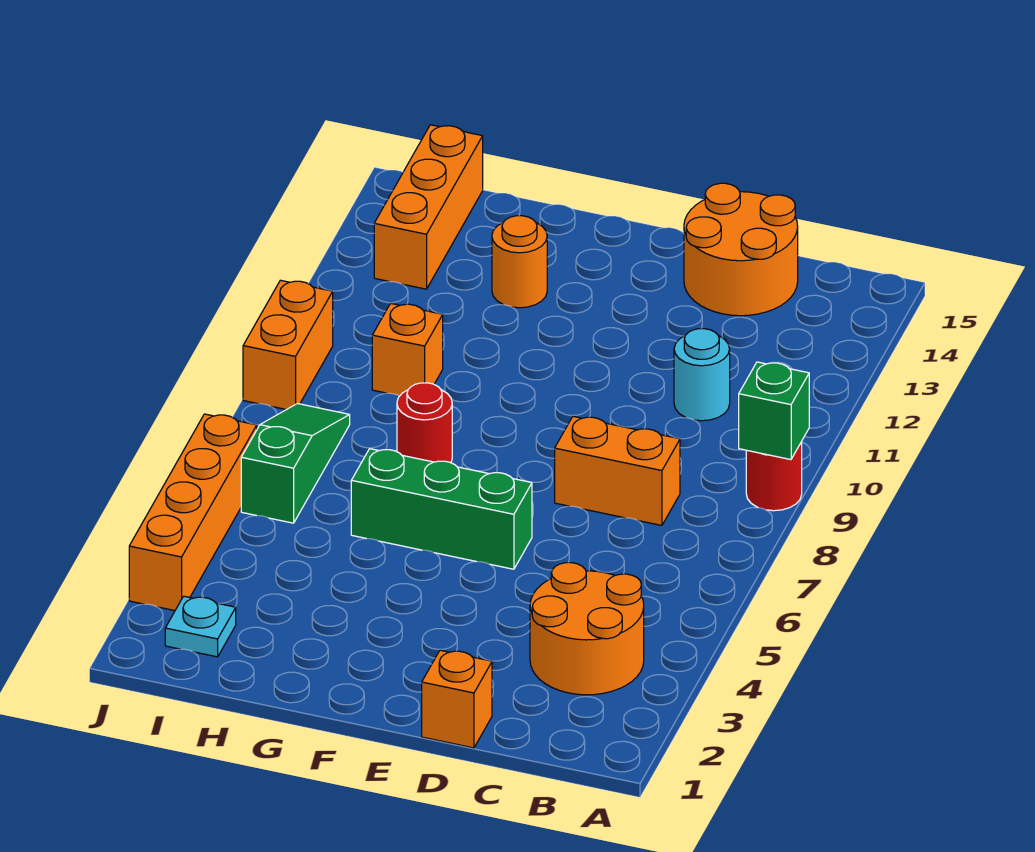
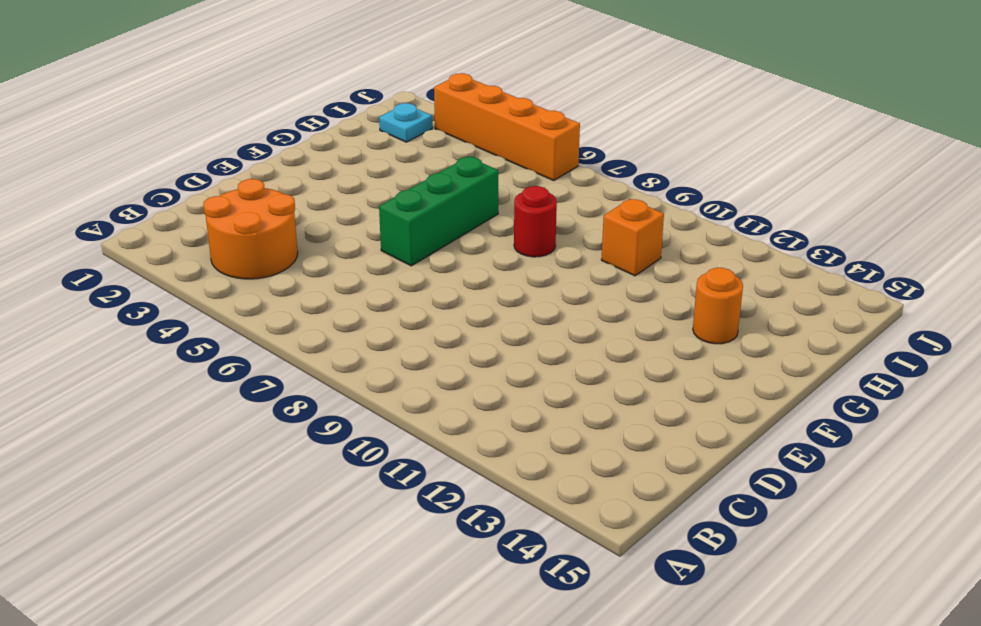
none -> red 1x1 round brick [746,442,802,511]
none -> orange 1x2 brick [555,416,680,525]
none -> cyan 1x1 round brick [674,329,730,421]

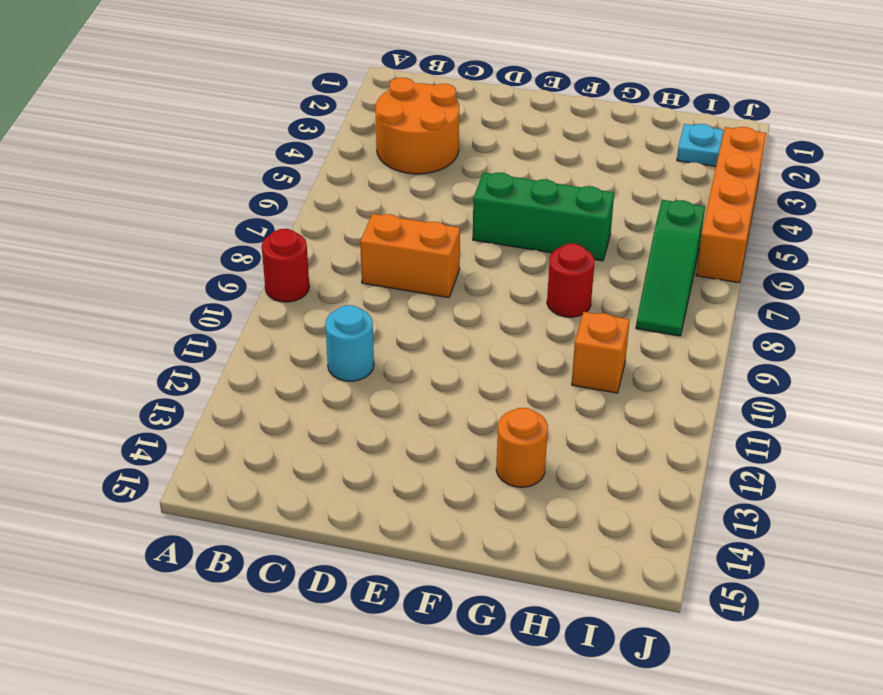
none -> orange 2x2 round brick [684,183,798,316]
none -> orange 1x1 brick [422,650,492,748]
none -> orange 1x3 brick [374,125,483,289]

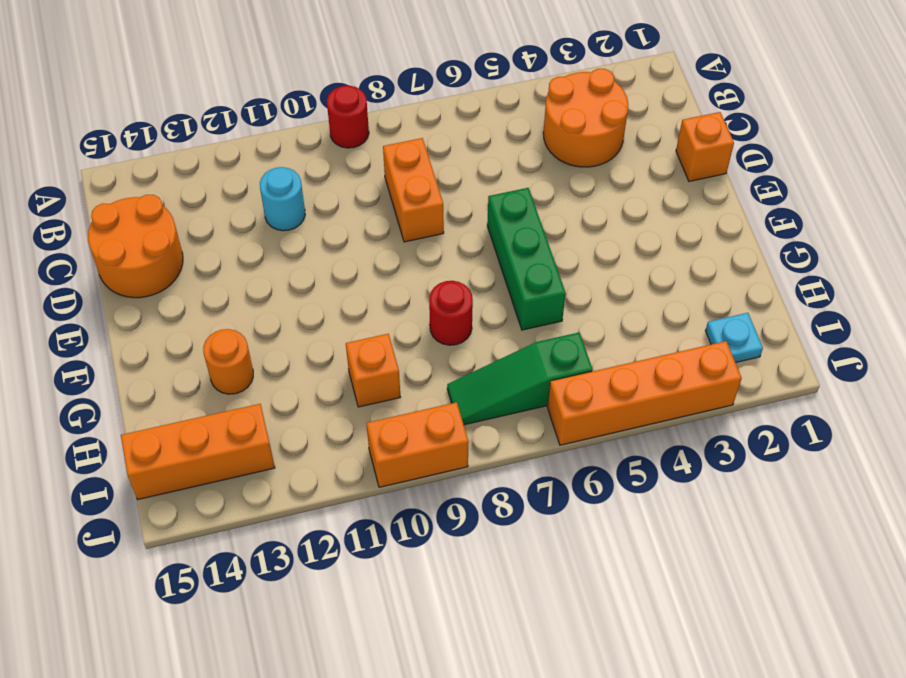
none -> green 1x1 brick [739,362,809,460]

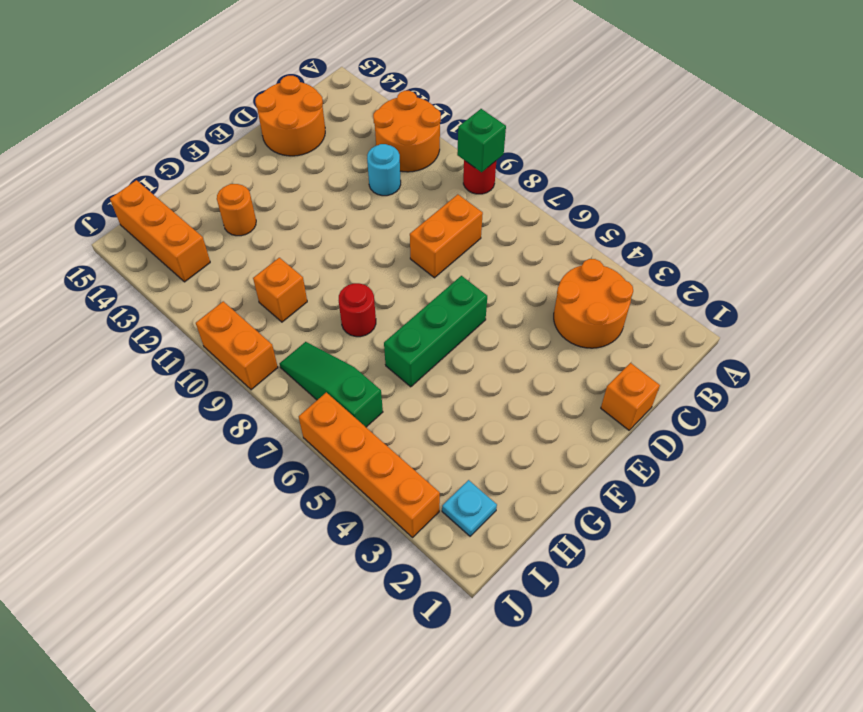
orange 2x2 round brick [373,91,441,172] -> none

